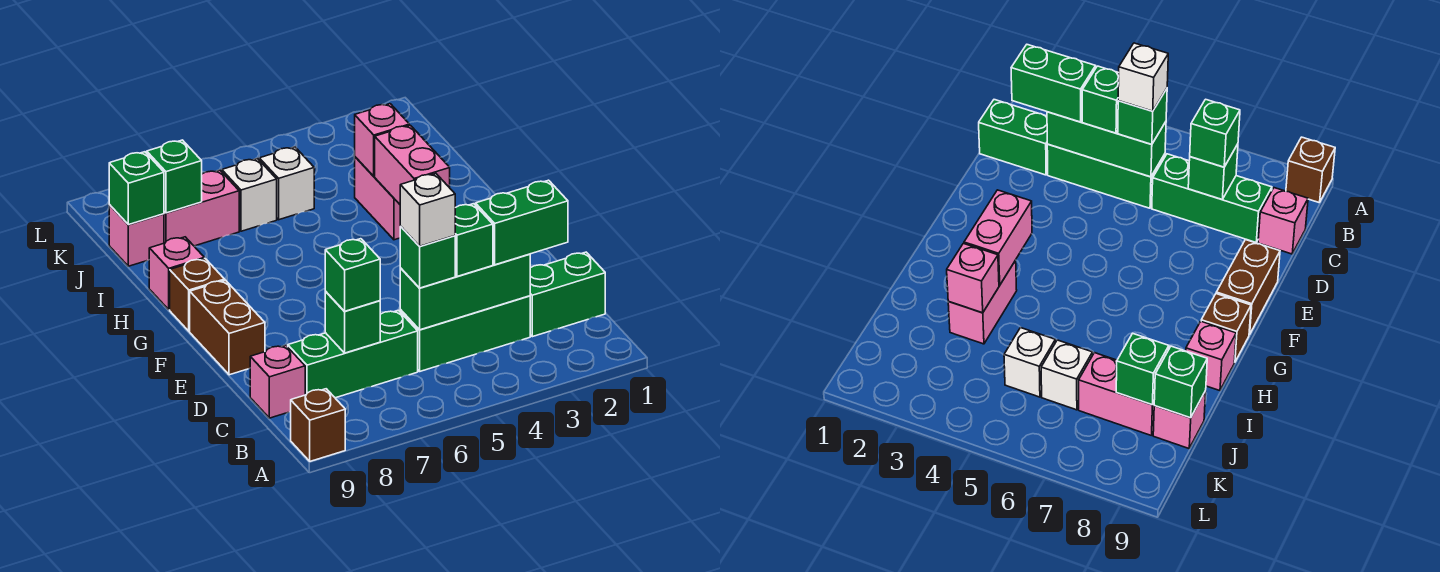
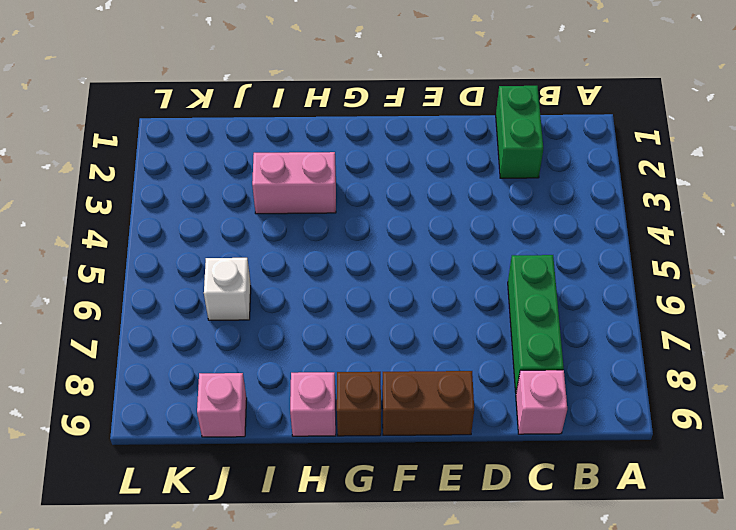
none -> brown 1x1 brick [291,389,345,461]
none -> green 1x3 brick [400,296,530,371]
none -> white 1x1 brick [259,147,314,220]

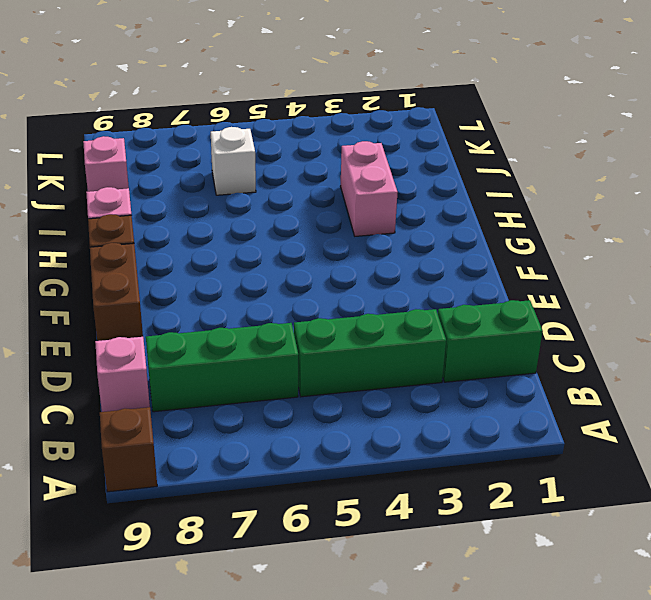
none -> white 1x1 brick [259,147,314,220]
none -> pink 1x2 brick [164,170,239,246]
none -> green 1x3 brick [400,254,530,330]

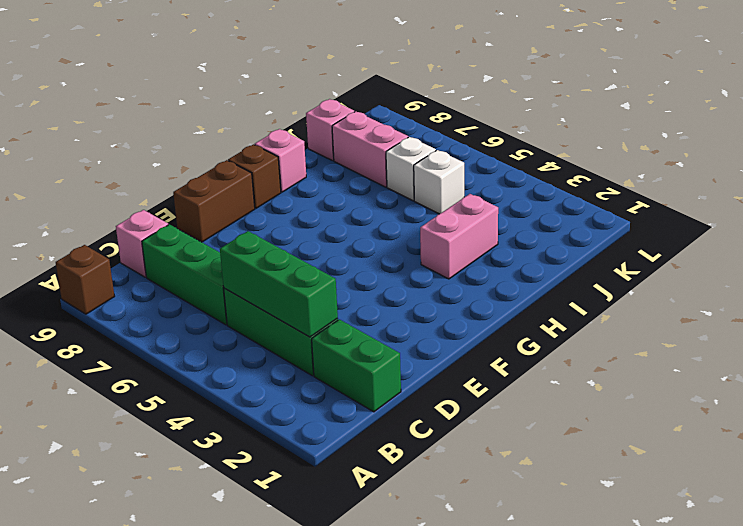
none -> green 1x1 brick [325,292,380,353]
none -> pink 1x2 brick [375,125,450,204]
none -> pink 1x1 brick [355,104,409,176]

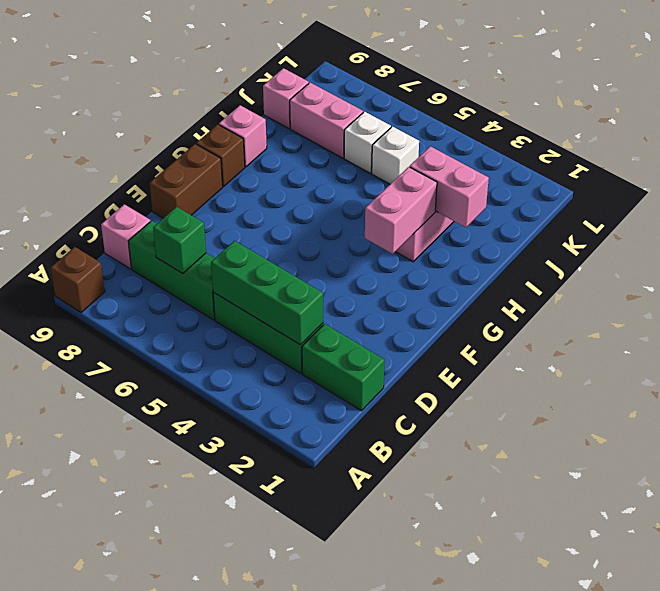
pink 1x2 brick [410,146,489,227] -> pink 1x1 brick [355,104,409,176]
none -> green 1x1 brick [147,140,202,213]
none -> green 1x1 brick [109,152,164,225]
none -> green 1x2 brick [475,180,568,265]

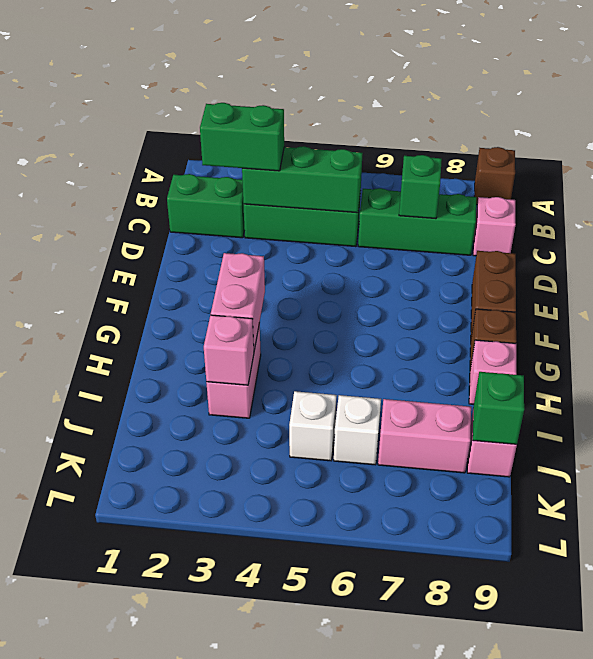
none -> green 1x1 brick [147,140,202,213]
none -> green 1x1 brick [455,204,493,276]
none -> green 1x1 brick [400,227,455,288]

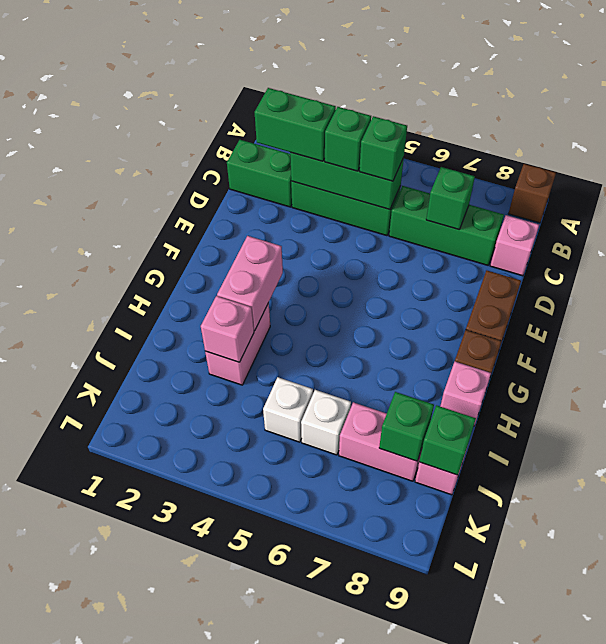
none -> green 1x1 brick [325,239,380,311]
none -> white 1x1 brick [400,174,455,246]

